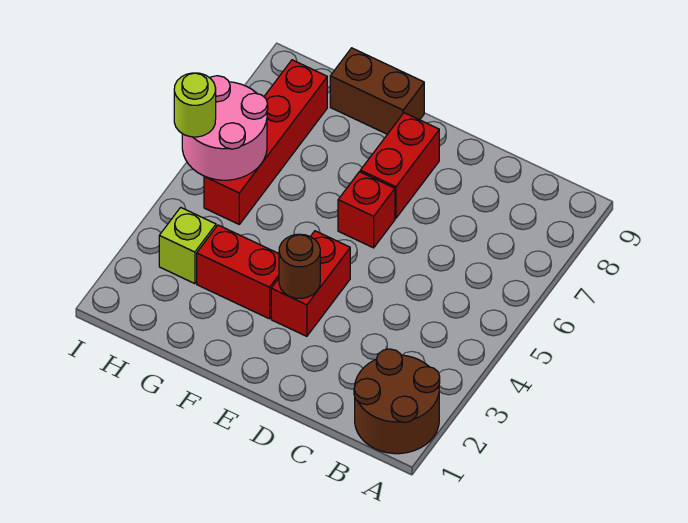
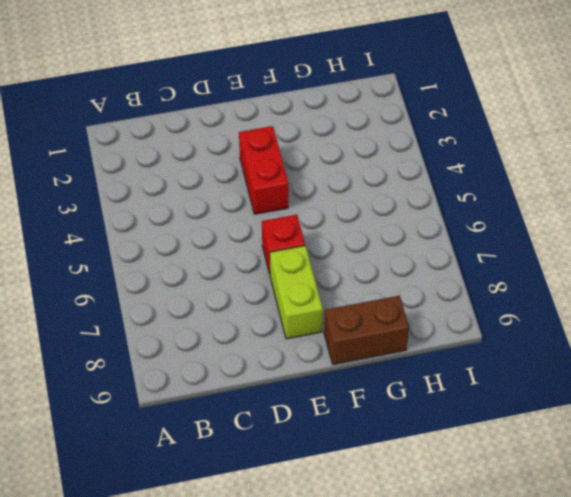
lime 1x2 brick [270,246,323,339] -> red 1x2 brick [360,113,439,218]
none -> brown 2x2 round brick [354,349,440,454]
none -> red 1x2 brick [197,225,279,319]

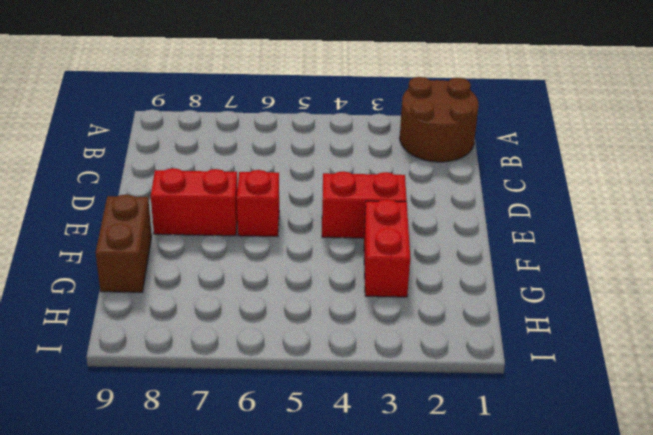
none -> lime 1x1 brick [159,207,216,284]
none -> red 1x4 brick [204,60,327,224]

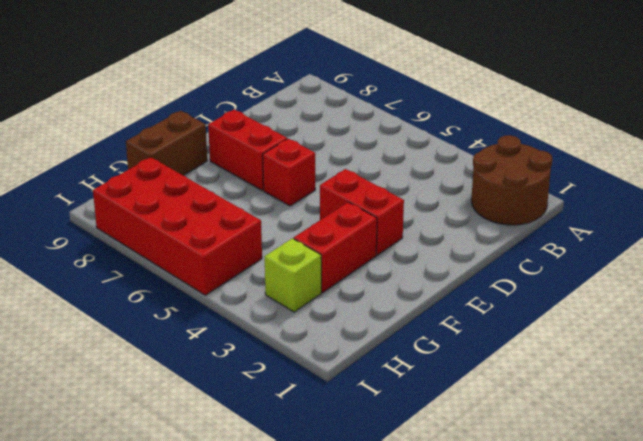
red 2x4 brick [93,157,262,295] -> red 1x4 brick [204,60,327,224]
none -> brown 1x1 round brick [279,234,320,298]
none -> pink 2x2 round brick [182,76,268,180]

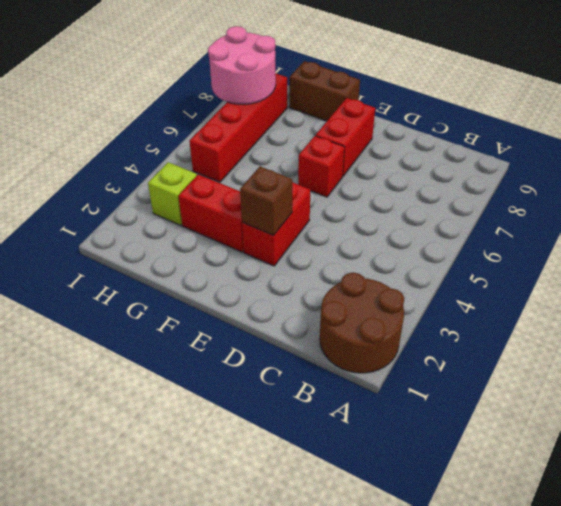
brown 1x1 brick [240,167,292,235] -> brown 1x1 round brick [279,234,320,298]
pink 2x2 round brick [208,26,276,104] -> pink 2x2 round brick moved to [182,76,268,180]
none -> lime 1x1 round brick [174,73,216,137]

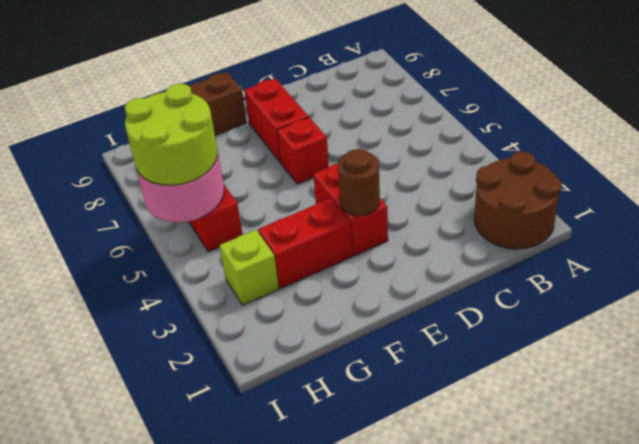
lime 2x2 round brick [125,83,218,185] -> lime 1x1 round brick [174,73,216,137]

